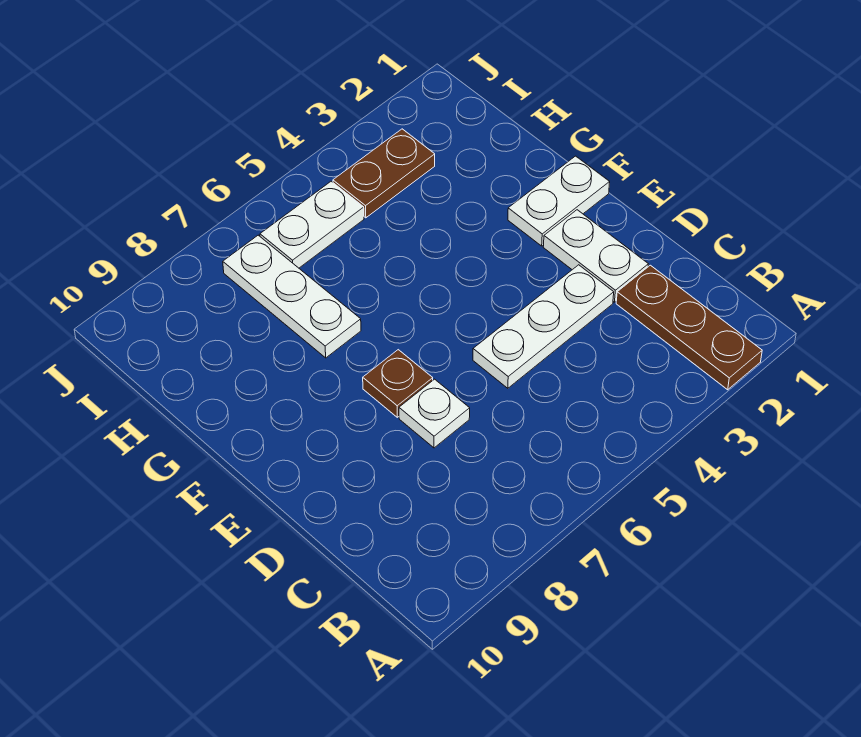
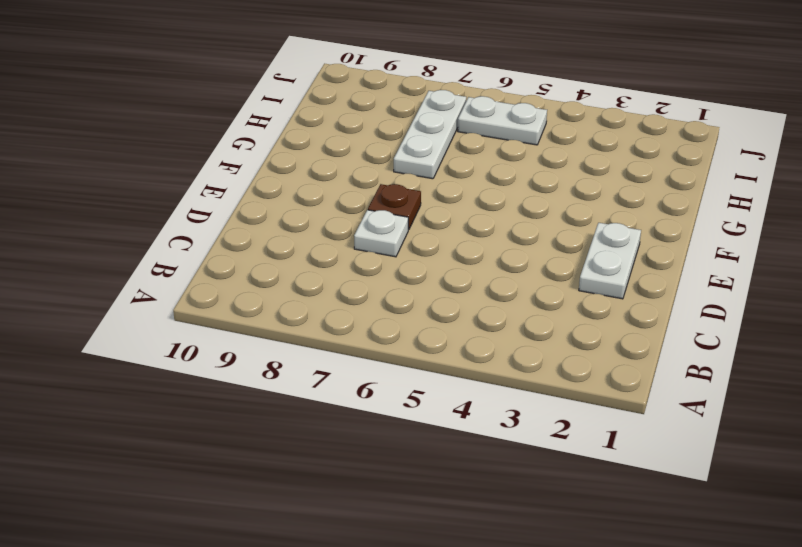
none -> brown 1x3 plate [616,265,762,390]
none -> white 1x3 plate [473,265,614,388]

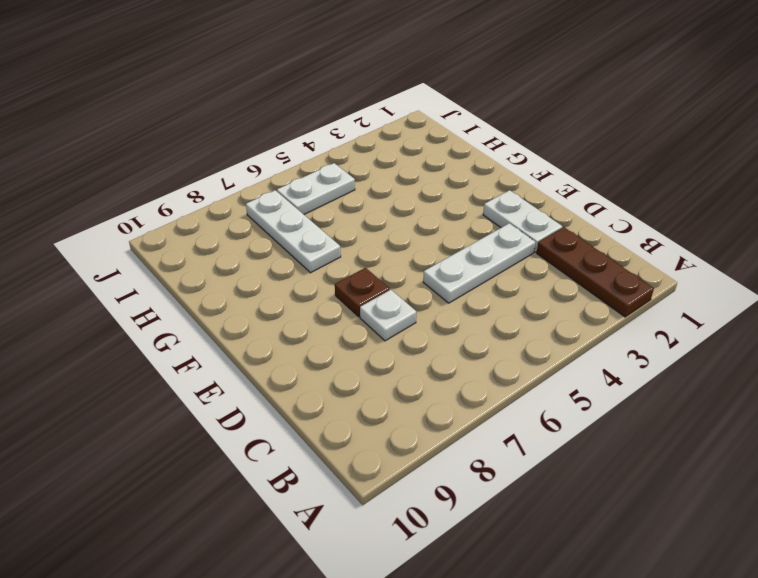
none -> white 1x2 plate [508,156,610,246]
none -> brown 1x2 plate [333,129,435,218]

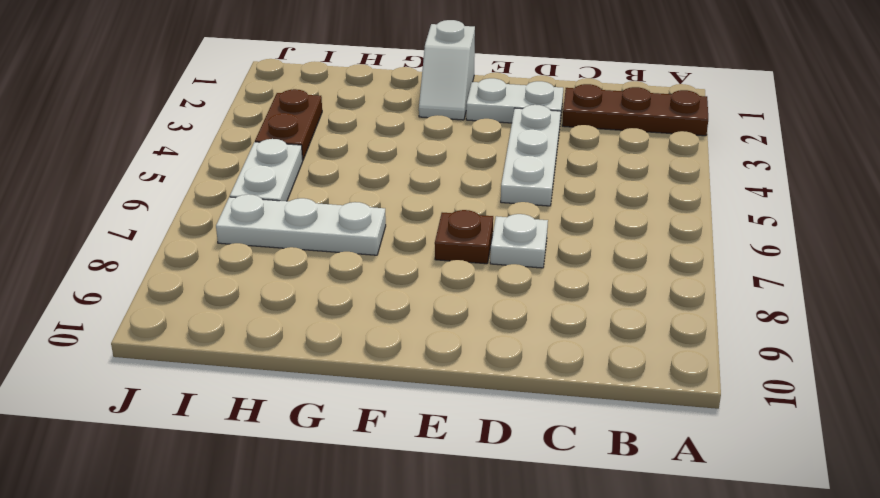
white 1x2 slope [419,20,475,120] -> white 1x2 plate [508,156,610,246]

